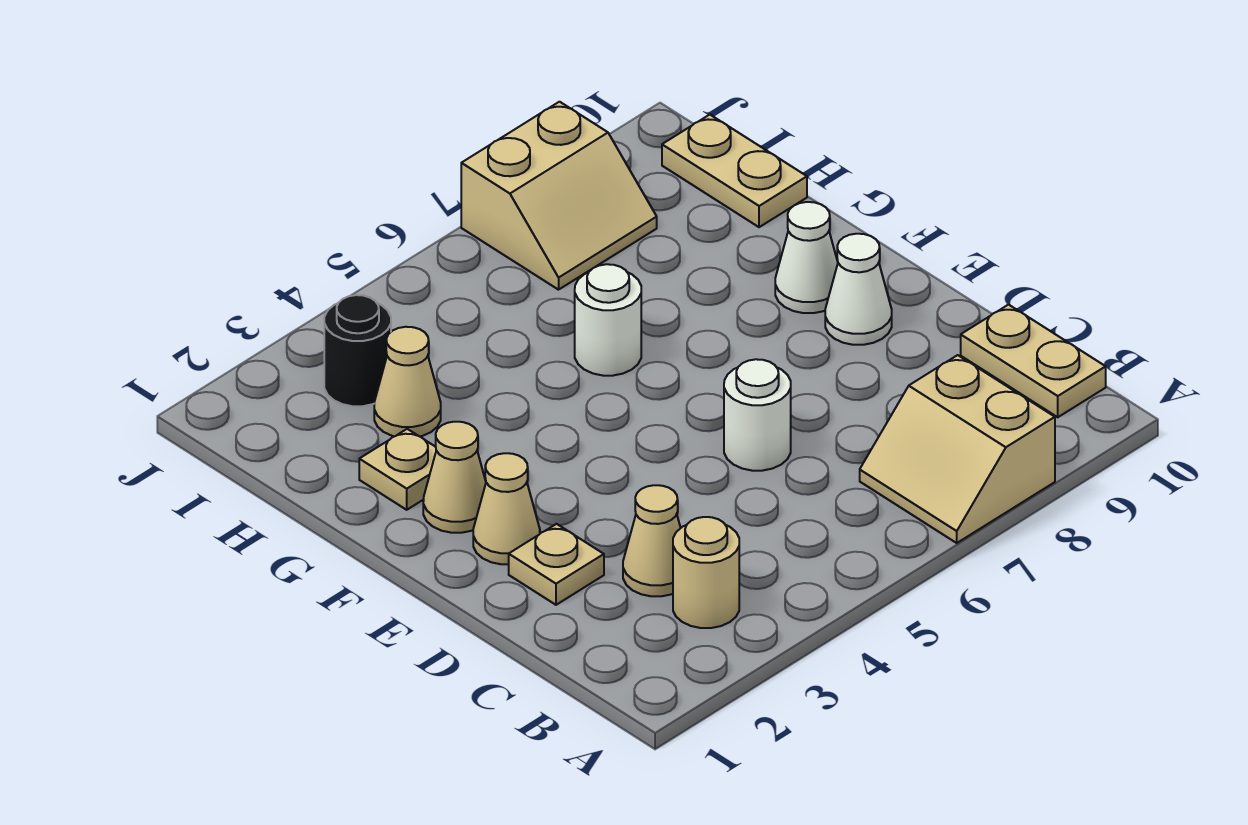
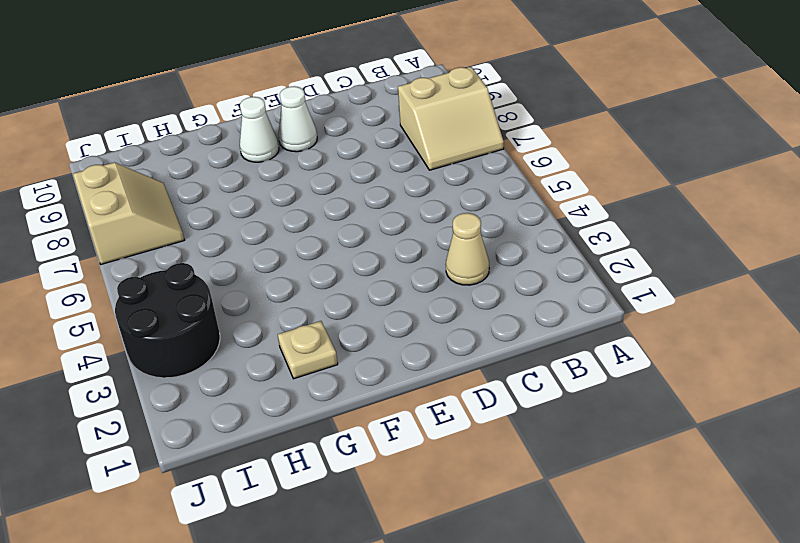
black 2x2 round brick [115,263,220,378] -> black 1x1 round brick [324,295,391,406]
none -> tan 1x1 round brick [673,517,739,628]
none -> tan 1x2 plate [961,305,1106,417]
none -> tan 1x1 plate [509,524,604,605]

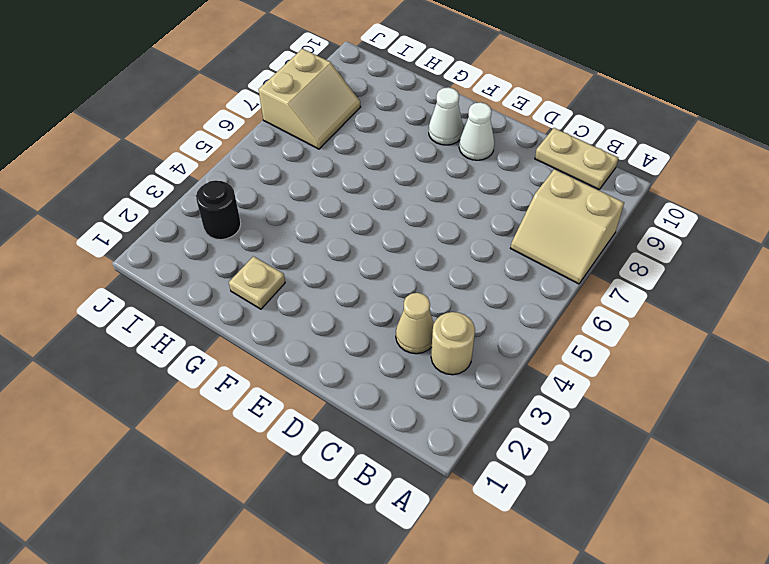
none -> tan 1x1 plate [509,524,604,605]
none -> white 1x1 round brick [724,359,791,471]
none -> tan 1x1 cone [473,453,540,564]

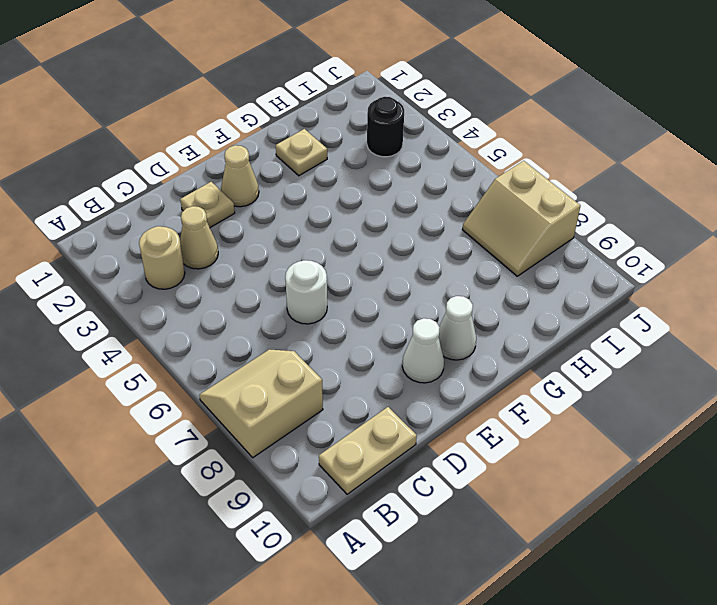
none -> tan 1x1 cone [423,422,486,533]
none -> white 1x1 round brick [575,264,641,376]
none -> tan 1x1 cone [374,327,441,436]

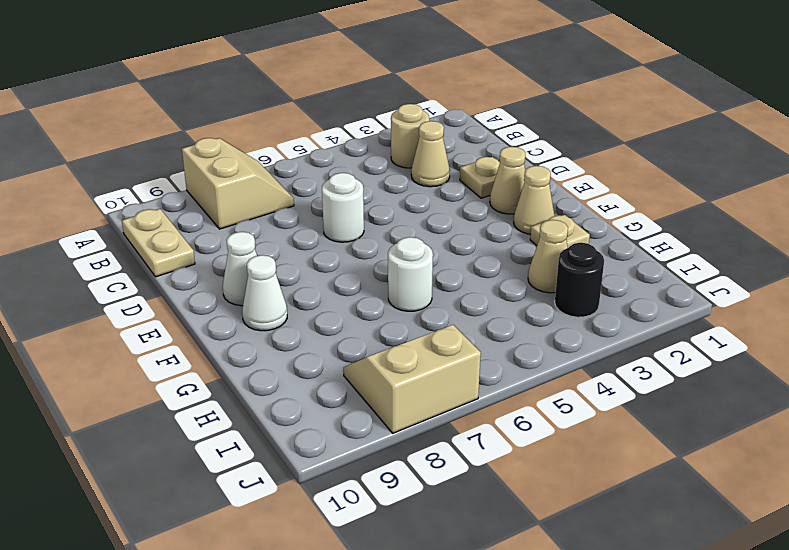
none -> tan 1x2 plate [662,115,807,227]

